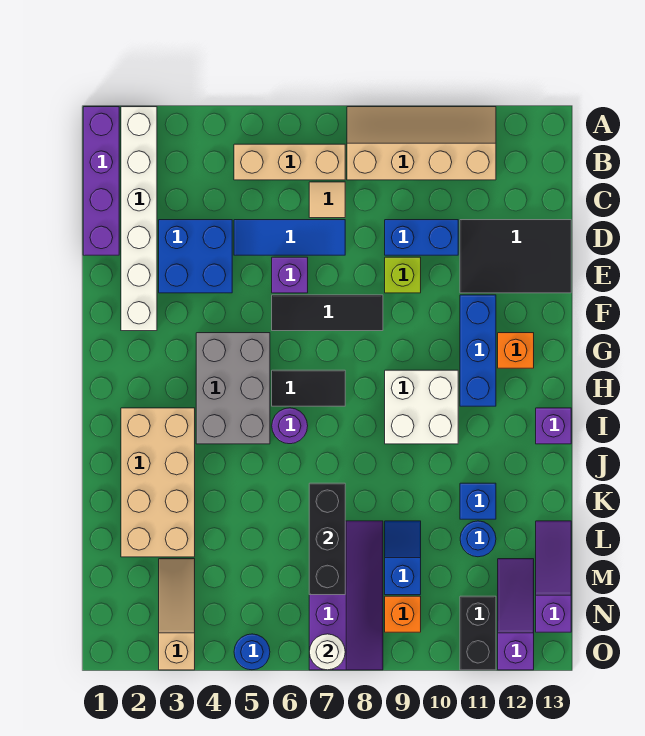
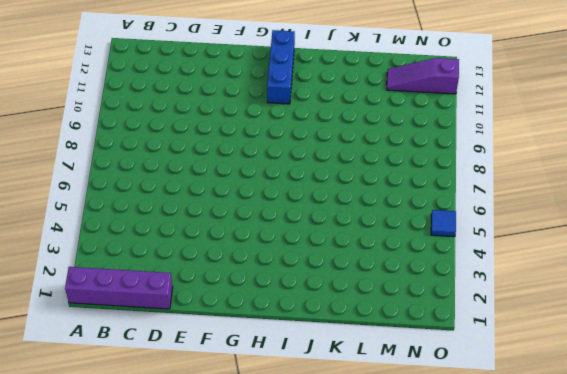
blue 1x3 brick [267,30,295,104] -> blue 1x3 brick turned to [460,295,496,406]
blue 1x1 tile [431,210,456,237] -> blue 1x1 round brick [234,634,270,670]
none -> white 1x6 brick [121,107,157,331]
none -> tan 2x4 slope [347,107,496,180]
none -> tan 1x3 brick [234,144,345,180]
none -> tan 1x1 tile [309,182,345,218]

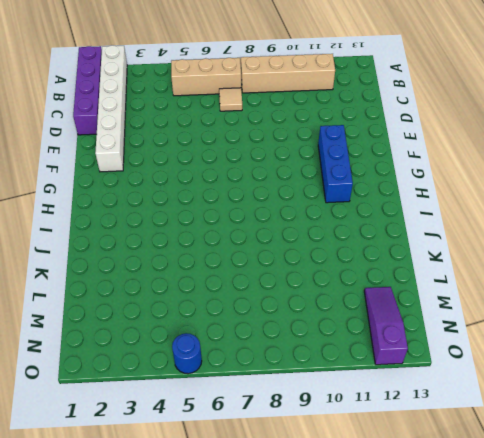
none -> blue 2x2 brick [159,220,232,293]
none -> blue 1x3 tile [234,220,345,255]
none -> blue 1x2 brick [385,220,458,255]
none -> black 2x3 tile [460,220,571,293]

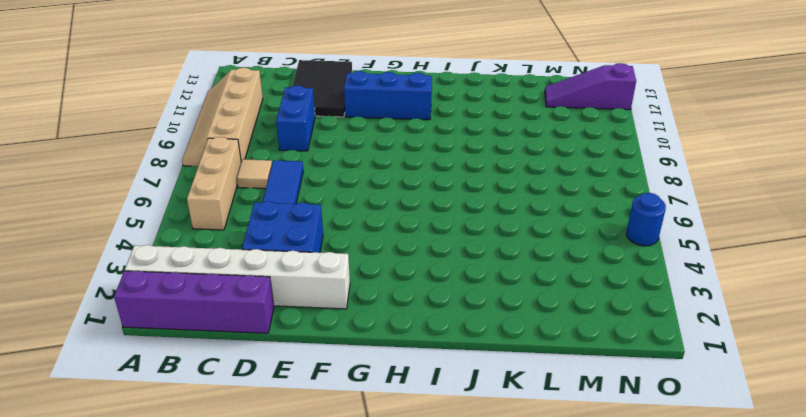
none -> purple 1x1 brick [272,257,308,293]
none -> lime 1x1 brick [385,257,421,293]
none -> black 1x3 tile [272,295,383,331]
none -> grey 2x3 brick [196,333,270,444]

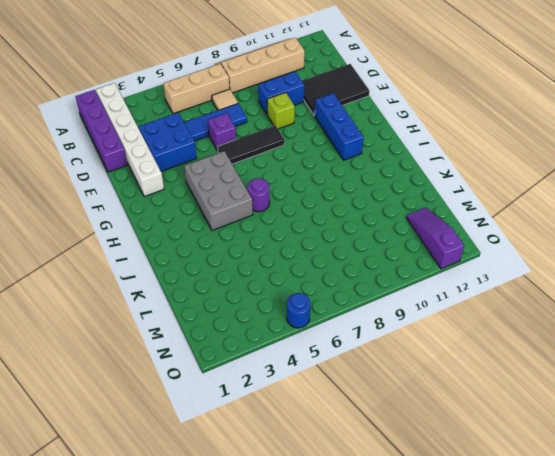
none -> orange 1x1 brick [498,333,534,368]
none -> black 1x2 tile [272,370,345,406]
none -> white 2x2 brick [385,370,458,444]
none -> tan 2x4 brick [121,408,195,557]

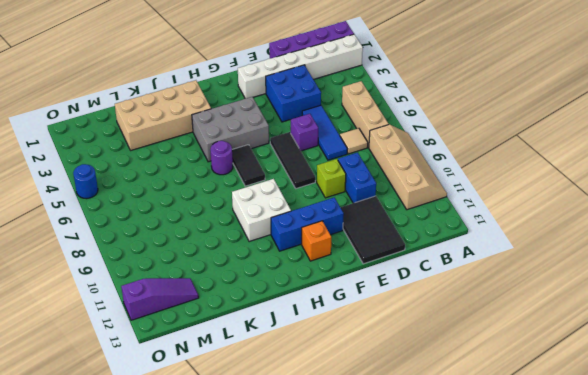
none -> purple 1x1 brick [536,408,571,444]
none -> blue 1x1 brick [460,483,496,519]
none -> purple 2x4 slope [309,521,383,670]
none -> blue 1x2 slope [385,521,421,595]

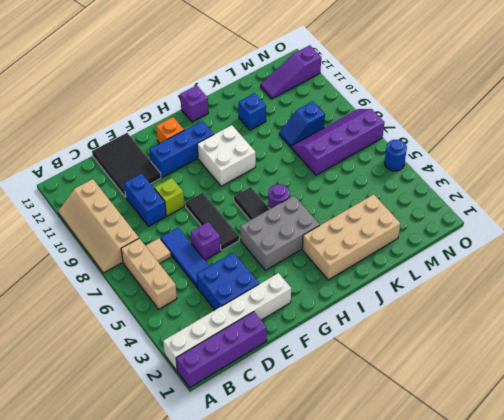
none -> blue 1x1 round brick [460,521,496,557]
none -> purple 1x3 slope [536,521,571,632]
none -> tan 1x3 slope [159,559,195,670]
none -> orange 1x1 brick [385,596,421,632]

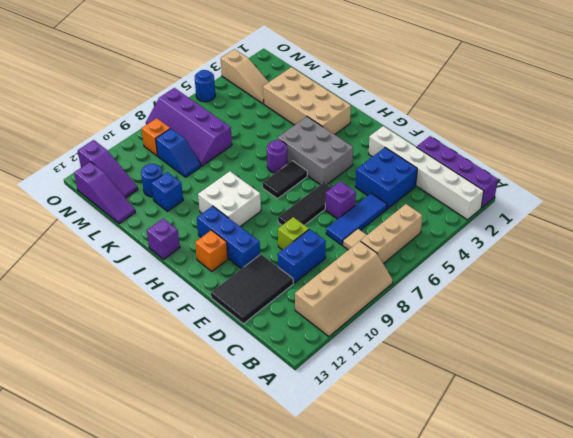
none -> black 1x2 brick [460,596,496,670]
none -> black 1x3 brick [309,483,345,595]
none -> white 1x1 round brick [309,634,345,670]

